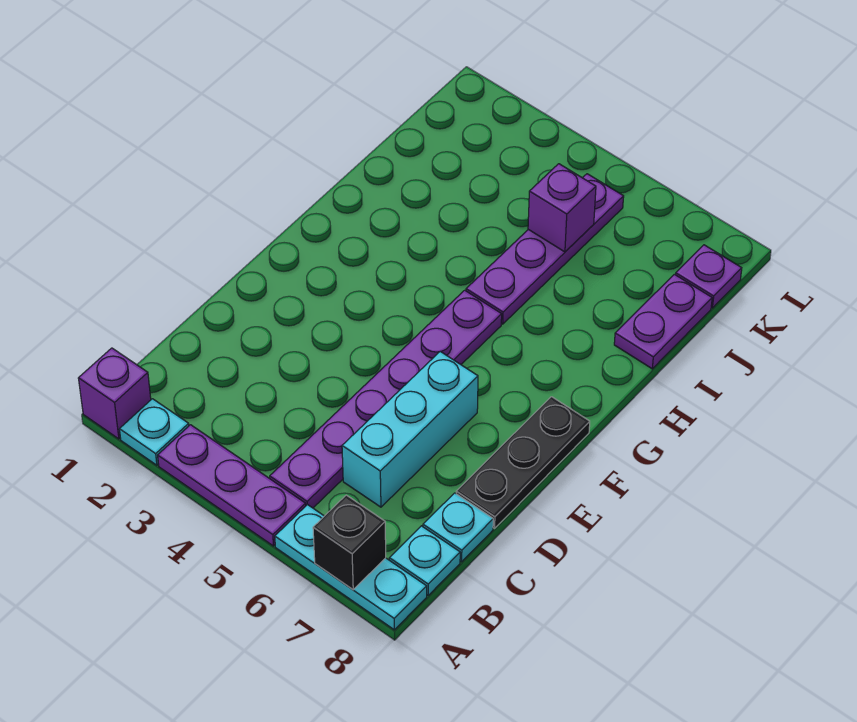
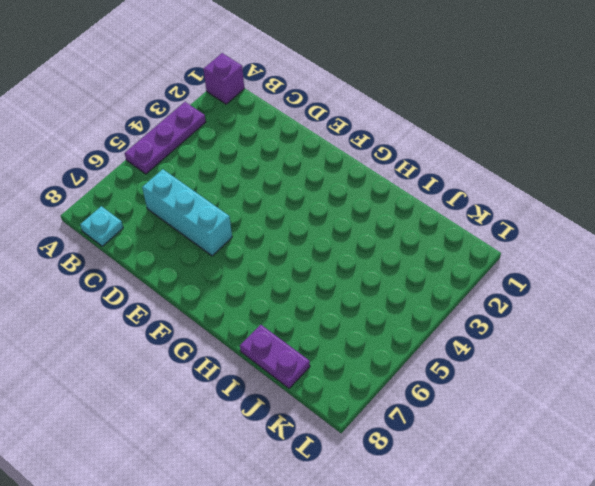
none -> cyan 1x1 plate [119,399,189,465]
none -> cyan 1x3 plate [275,504,427,630]
none -> purple 1x6 plate [270,290,502,508]

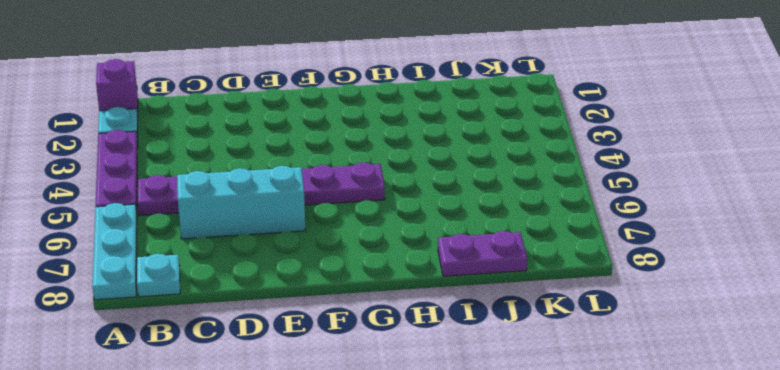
none -> cyan 1x1 plate [423,493,493,562]
none -> black 1x3 plate [456,397,590,528]
none -> purple 1x4 plate [466,174,624,324]

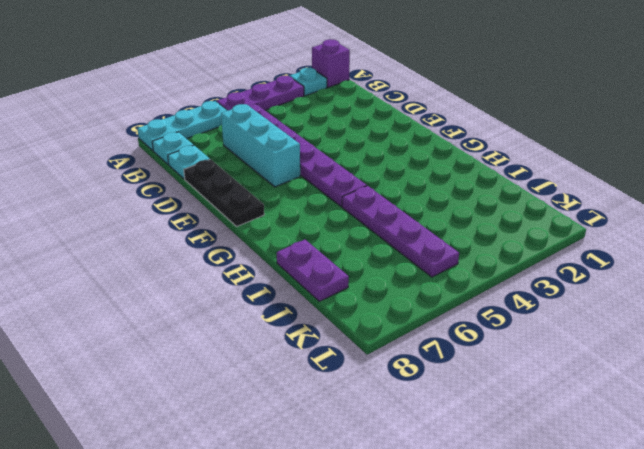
none -> purple 1x1 plate [676,245,742,308]
none -> black 1x1 brick [313,495,386,590]
none -> purple 1x1 brick [528,164,596,252]

